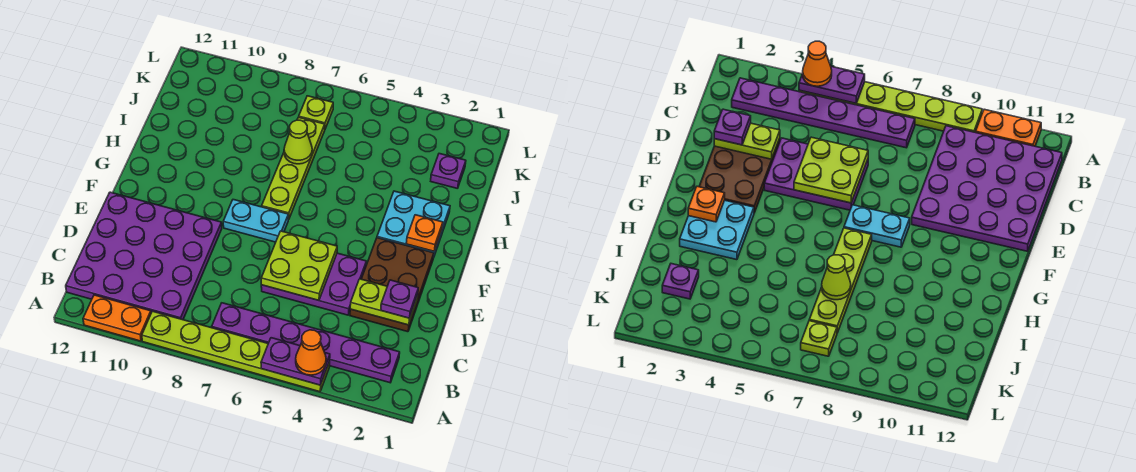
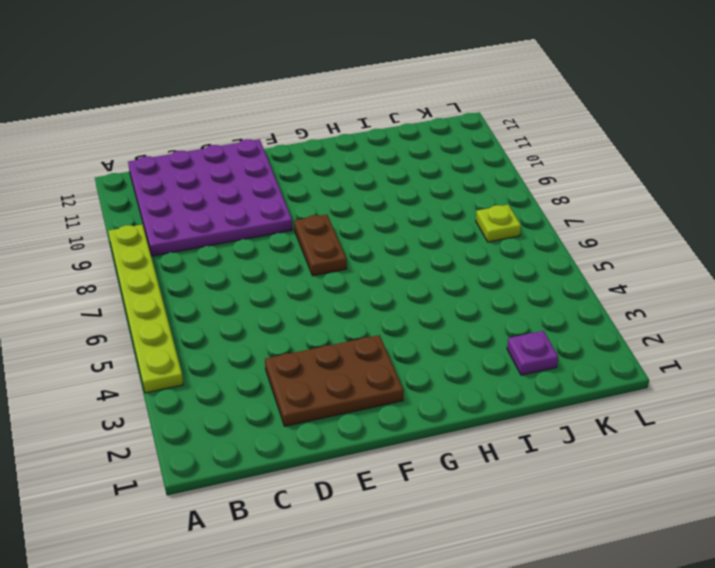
brown 1x2 plate [294,214,347,276] -> cyan 1x2 plate [223,200,288,242]
none -> orange 1x2 plate [83,295,151,341]
none -> purple 1x6 plate [212,303,400,383]
none -> purple 2x3 plate [261,253,366,315]

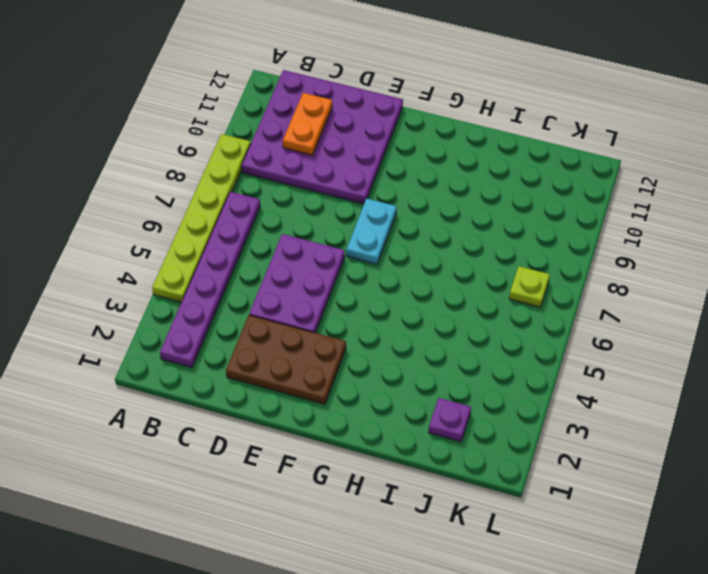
orange 1x2 plate [283,93,332,155] -> orange 1x2 plate moved to [83,295,151,341]
none -> cyan 2x2 plate [377,191,450,258]
none -> lime 1x4 plate [262,117,325,220]
none -> purple 1x2 plate [261,338,330,385]

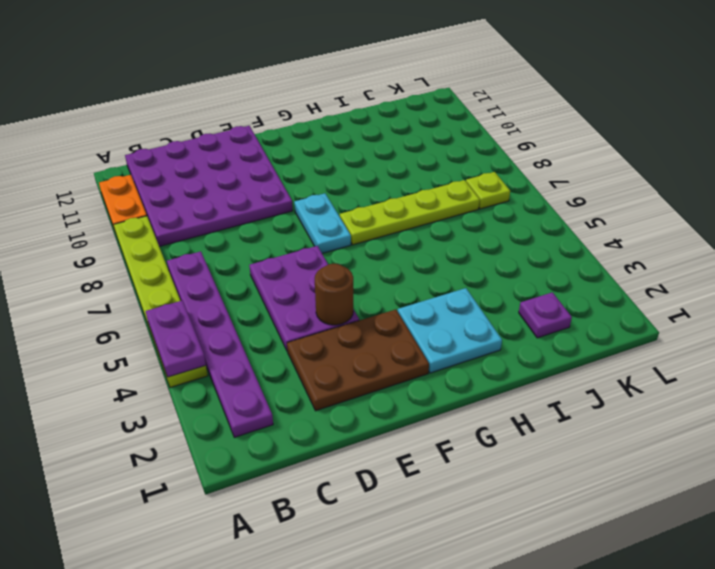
brown 1x1 round brick [315,264,353,325] -> none
none -> lime 1x2 plate [350,279,418,325]
none -> lime 2x2 plate [261,231,337,300]
none -> orange 1x1 plate [406,215,443,251]

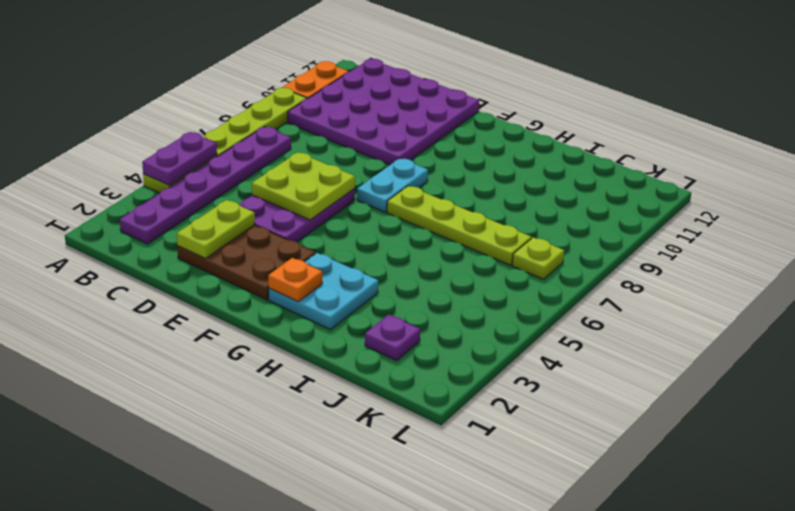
none -> lime 1x1 cone [284,120,312,164]
none -> orange 1x1 cone [296,330,326,375]
none -> purple 1x1 plate [381,280,418,318]

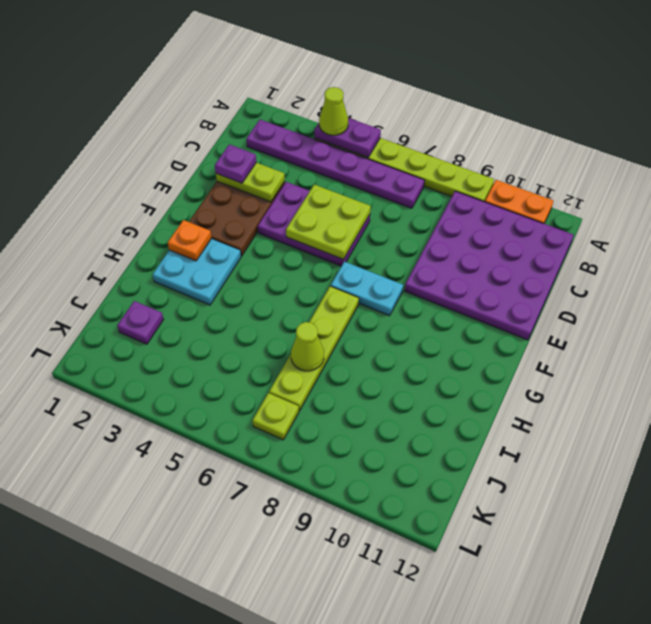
lime 1x1 cone [319,87,348,135] -> orange 1x1 cone [296,330,326,375]

